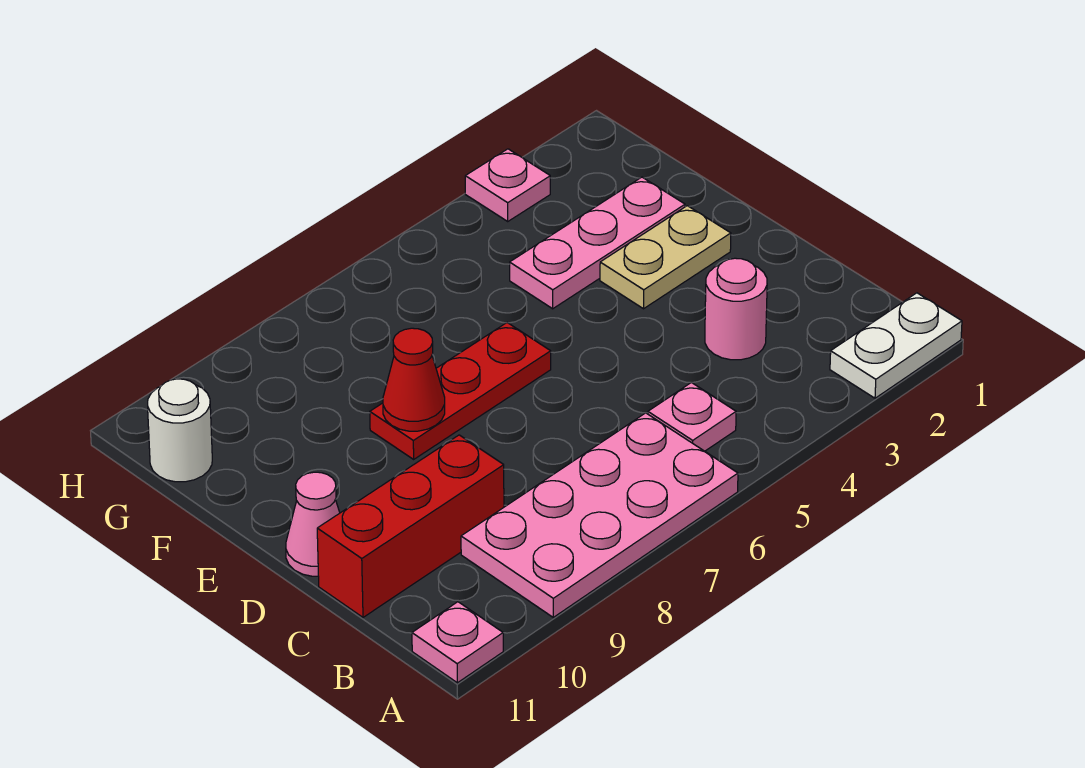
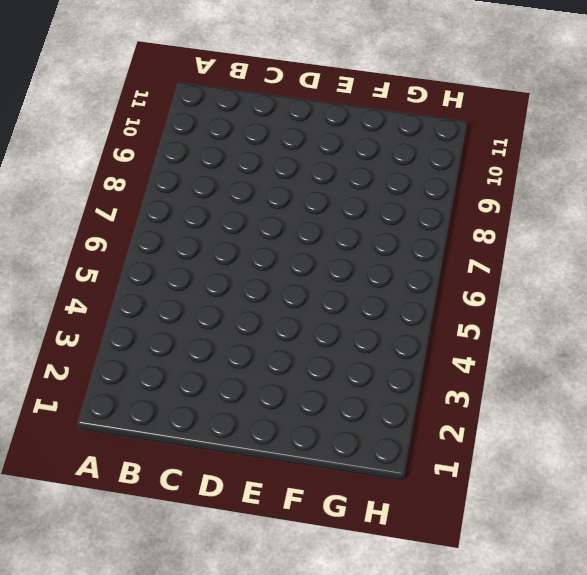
none -> white 1x2 plate [830,293,962,398]
none -> pink 2x4 plate [461,413,738,617]
none -> pink 1x1 plate [412,602,503,683]

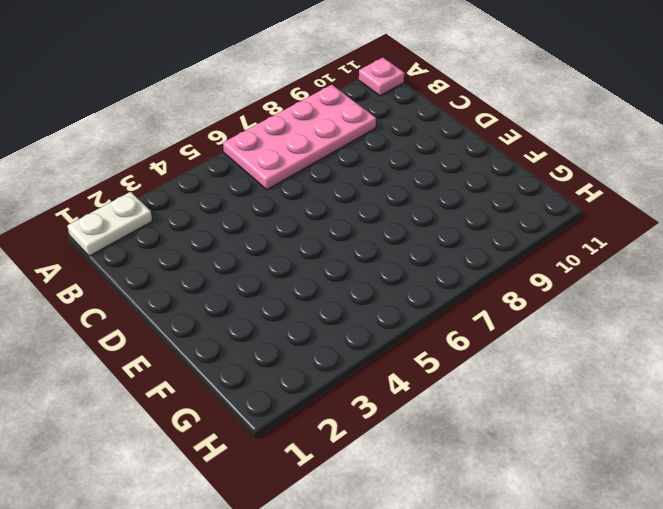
none -> pink 1x1 plate [648,382,736,451]
none -> pink 1x1 round brick [705,258,767,360]
none -> red 1x3 brick [317,435,504,617]

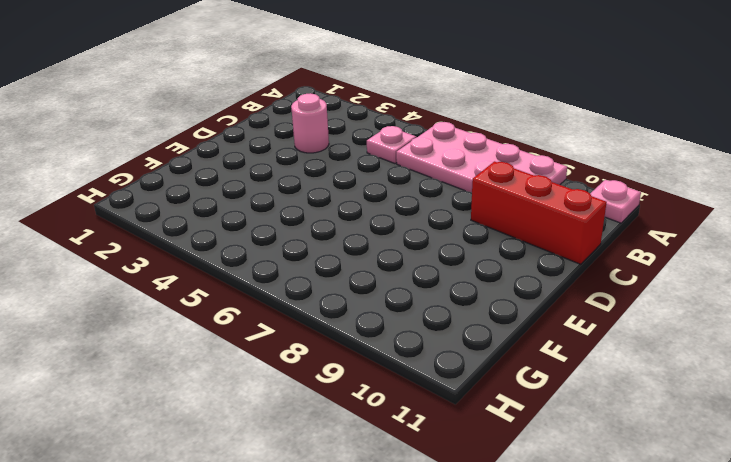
none -> white 1x2 plate [830,293,962,398]
none -> pink 1x1 cone [286,472,340,576]
none -> tan 1x2 plate [600,206,731,309]

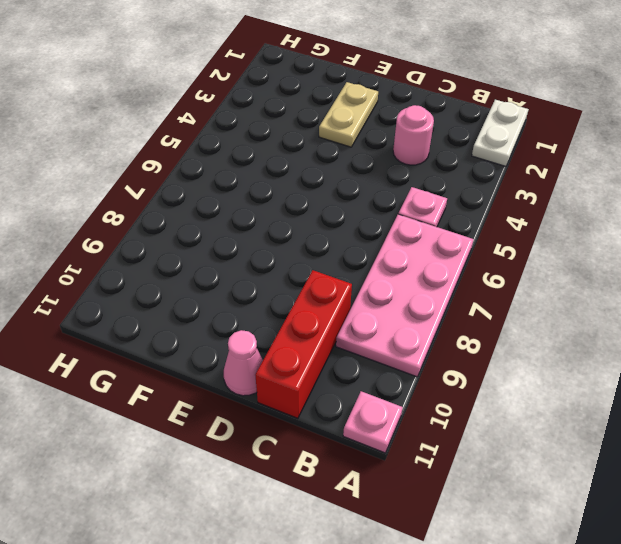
none -> red 1x3 plate [370,323,551,459]
none -> pink 1x3 plate [510,177,685,309]
none -> white 1x1 round brick [148,379,212,482]

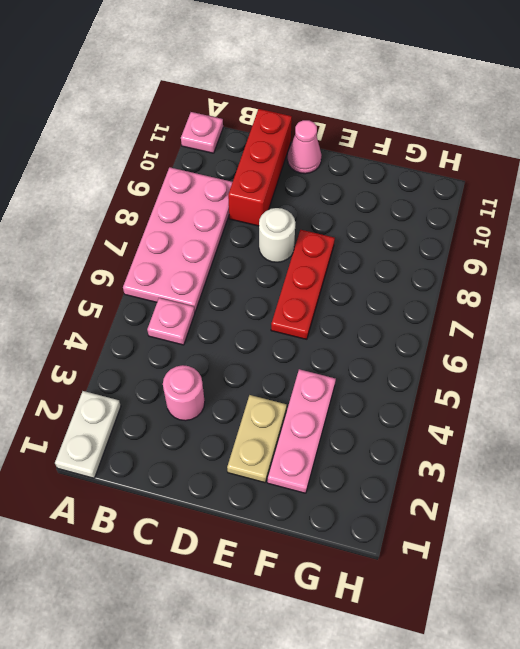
white 1x1 round brick [259,208,296,262] -> white 1x1 round brick moved to [148,379,212,482]
none -> pink 1x1 plate [465,149,550,221]
none -> red 1x1 cone [383,328,445,431]

